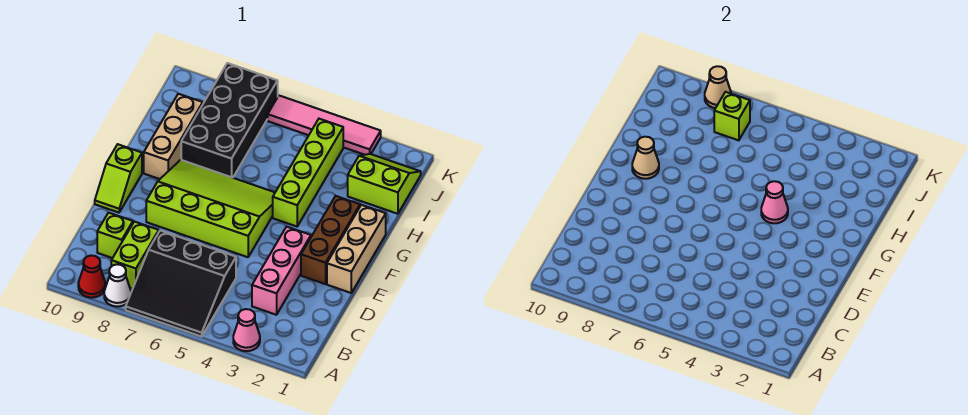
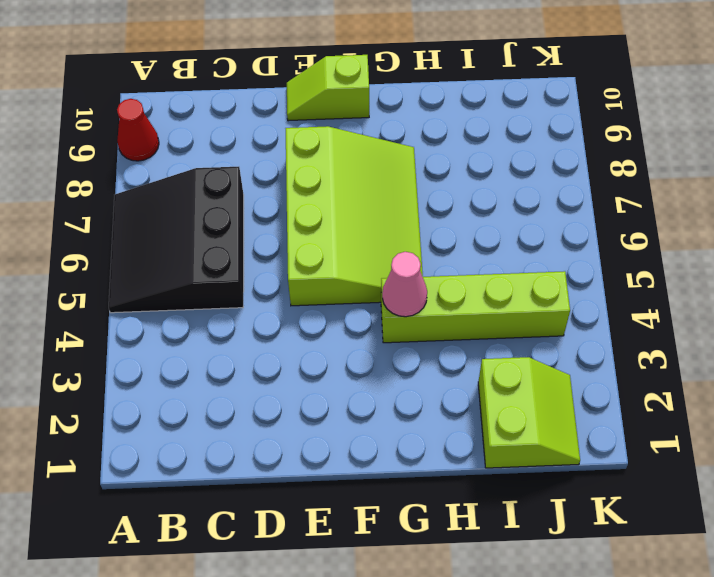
none -> pink 1x1 cone [233,309,260,351]
none -> white 1x1 cone [104,264,131,307]
none -> lime 1x2 brick [111,222,159,289]

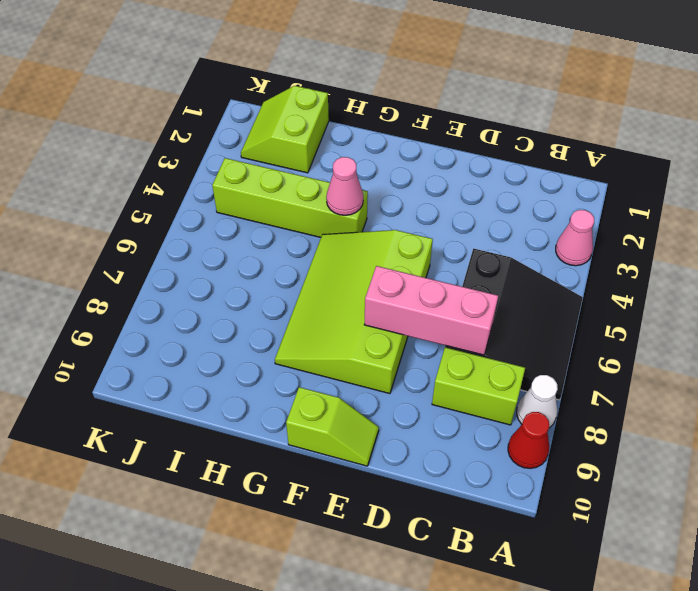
pink 1x3 brick [364,266,498,355] -> pink 1x3 brick moved to [252,227,311,315]
none -> lime 1x1 brick [97,213,133,258]
none -> tan 1x3 brick [327,205,386,293]
none -> brown 1x3 brick [301,196,360,284]

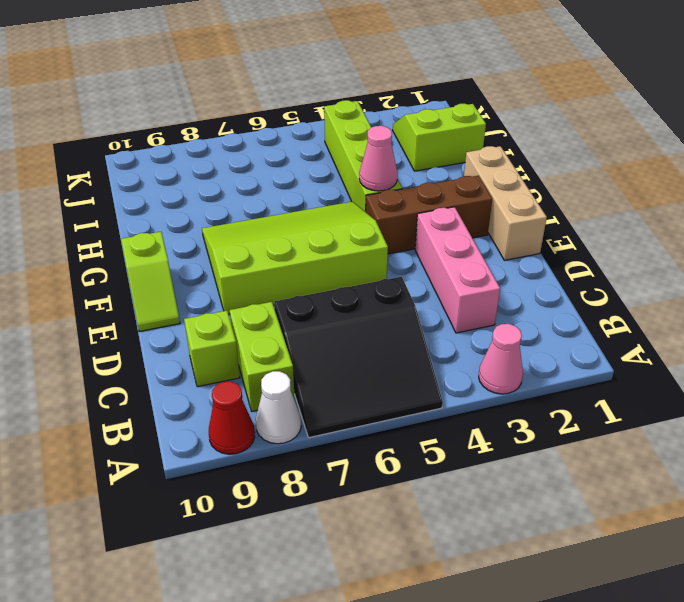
brown 1x3 brick [366,176,492,254] -> brown 1x3 brick turned to [301,196,360,284]
none -> tan 1x3 brick [144,94,203,179]
none -> black 2x4 brick [181,63,278,178]
none -> pink 1x4 tile [268,96,381,155]

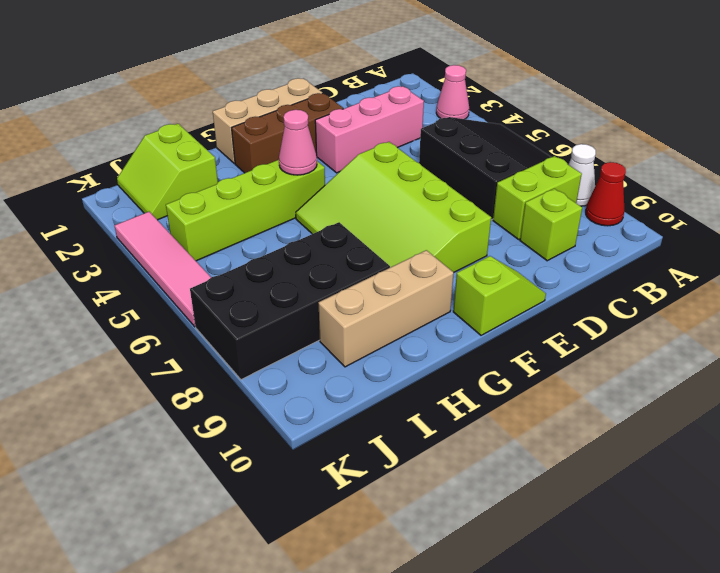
none -> tan 1x1 cone [632,137,659,179]
none -> lime 1x1 brick [714,92,750,140]
none -> tan 1x1 cone [705,66,731,108]

